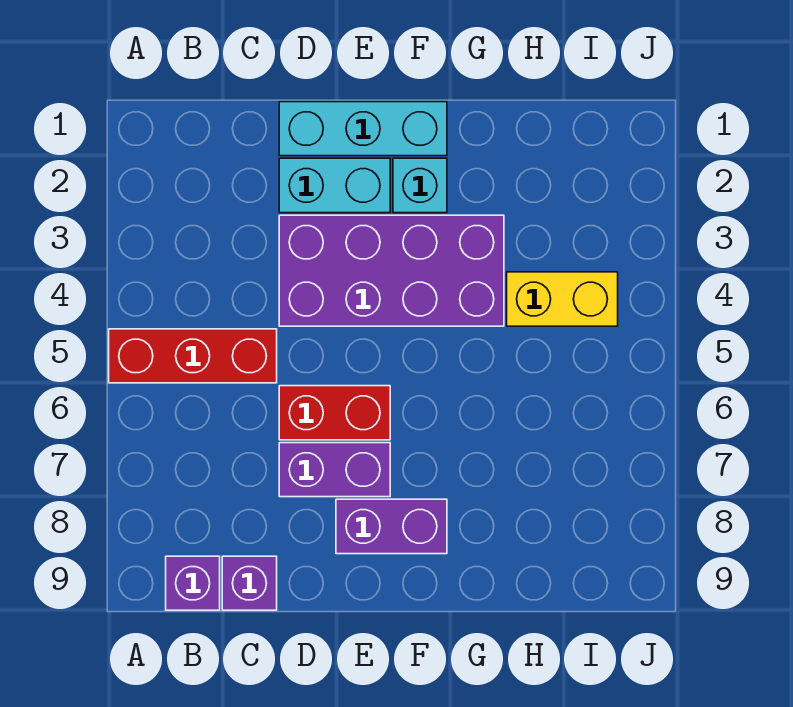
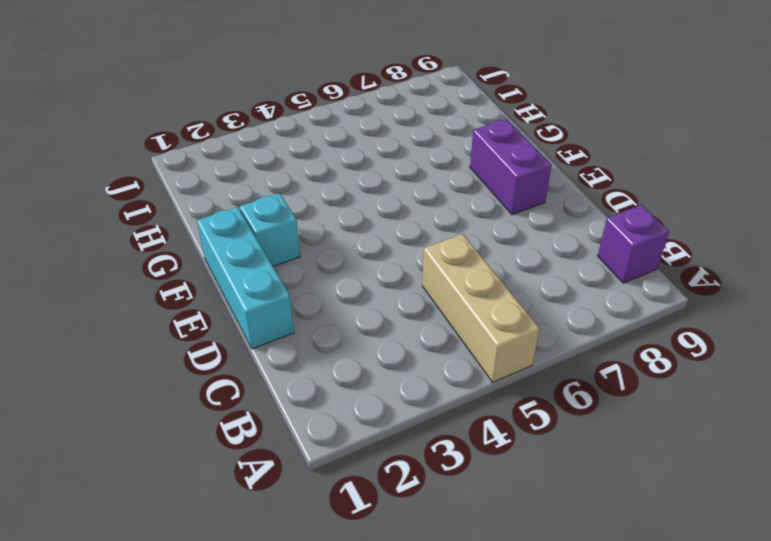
tan 1x3 brick [422,234,540,382] -> red 1x3 brick [109,329,277,383]
none -> purple 1x1 brick [222,556,277,610]
none -> cyan 1x2 brick [279,158,390,213]

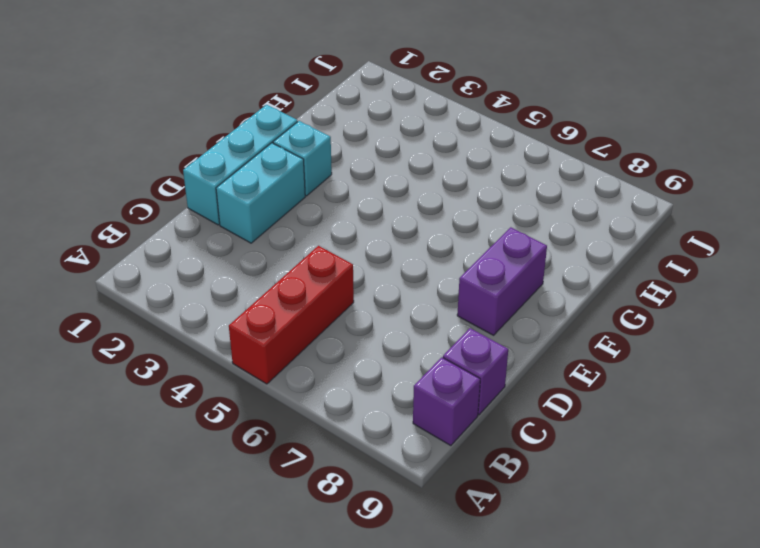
none -> purple 2x4 brick [279,215,504,326]
none -> red 1x2 brick [279,386,390,440]

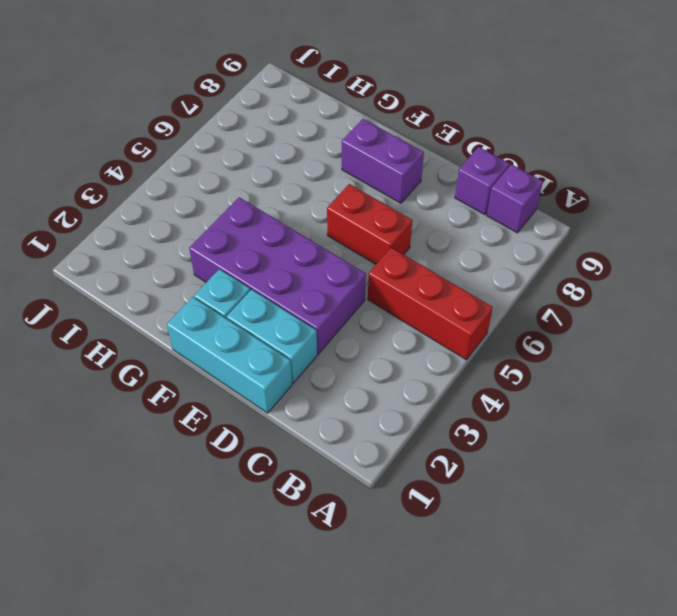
none -> purple 1x2 brick [279,443,390,497]
none -> yellow 1x2 brick [507,272,618,326]

